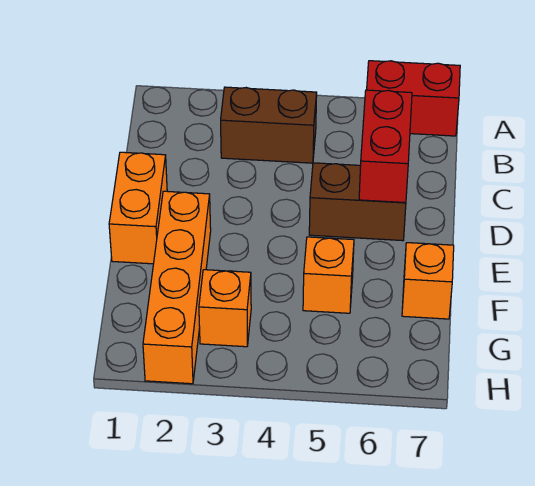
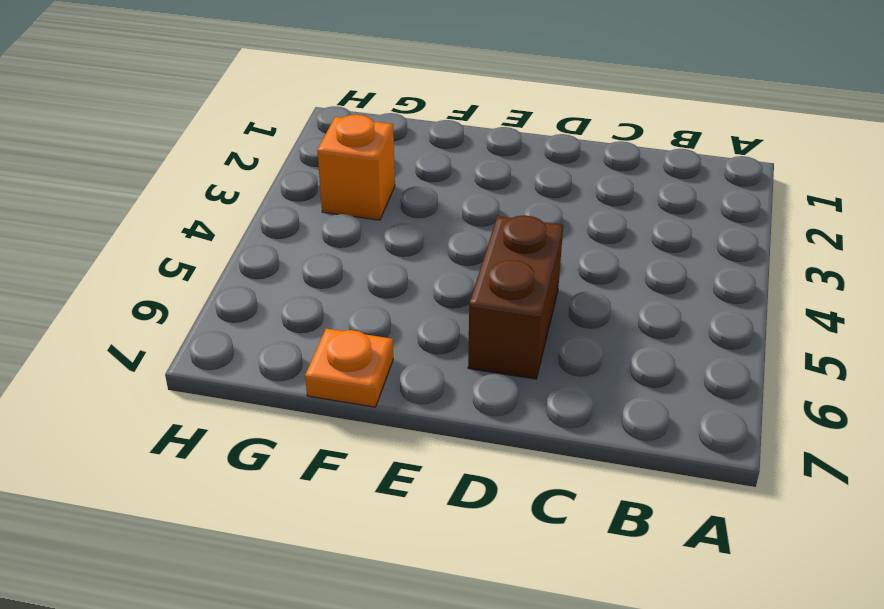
orange 1x1 plate [305,329,393,407] -> orange 1x1 brick [402,243,454,319]
none -> red 1x2 brick [367,61,460,136]
none -> brown 1x2 brick [221,87,317,163]

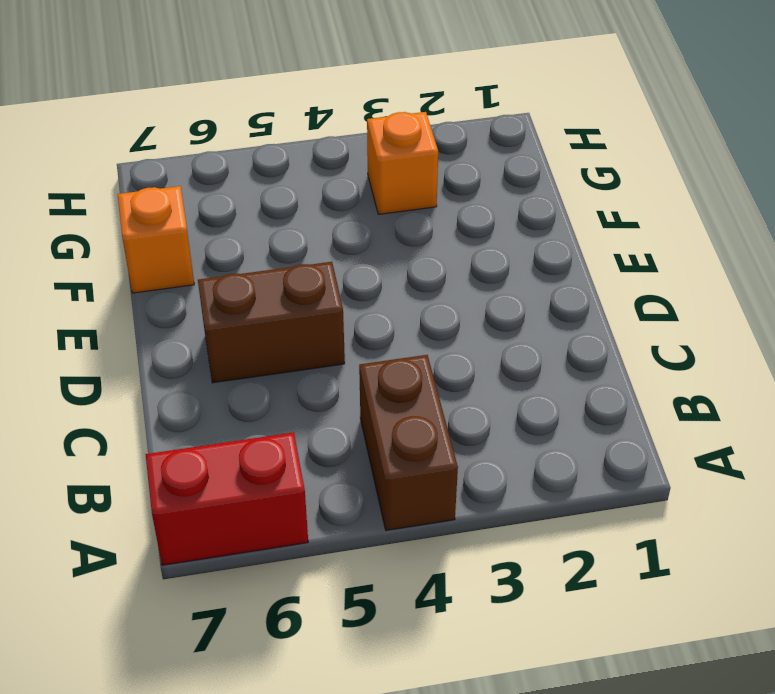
brown 1x2 brick [359,355,458,530] -> brown 1x2 brick turned to [221,87,317,163]
none -> orange 1x2 brick [109,152,167,264]
none -> orange 1x4 brick [143,191,211,384]

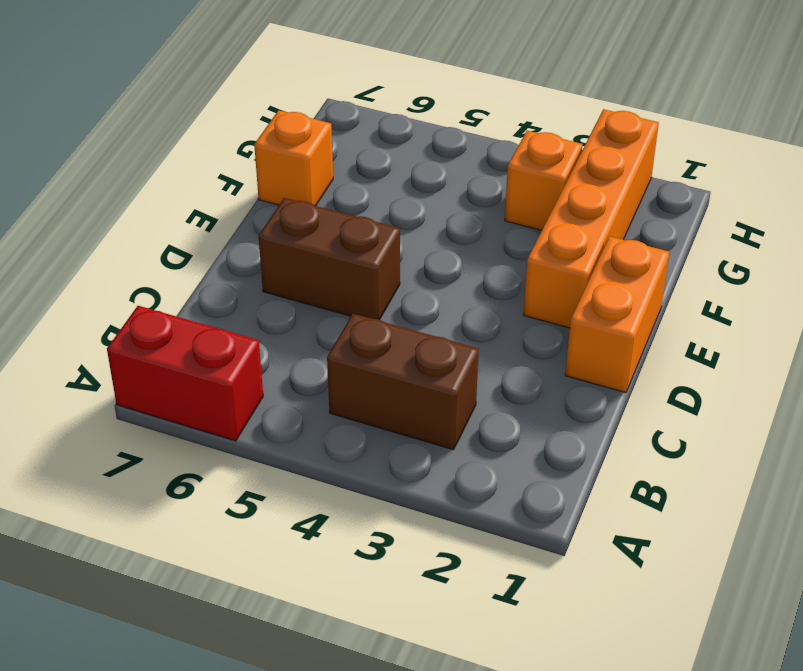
none -> orange 1x1 brick [303,237,354,313]
none -> red 1x2 brick [359,90,412,203]

